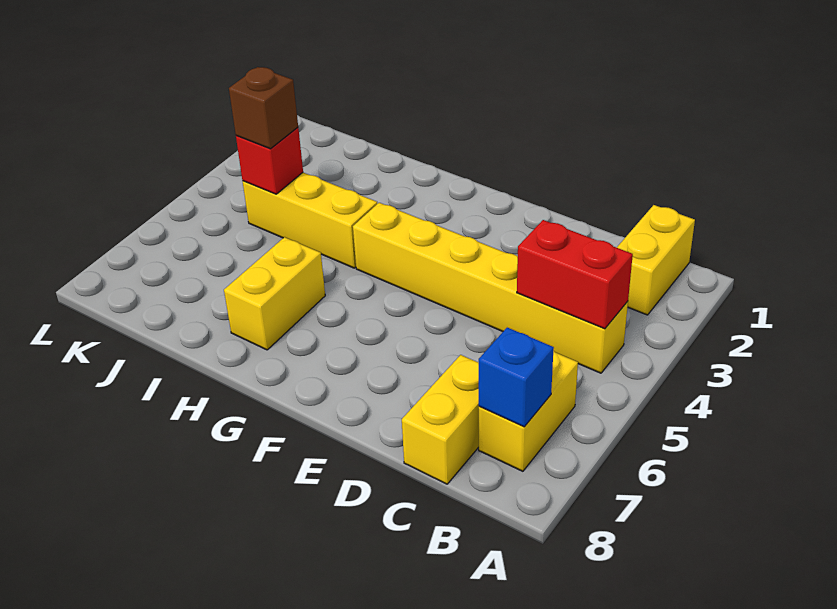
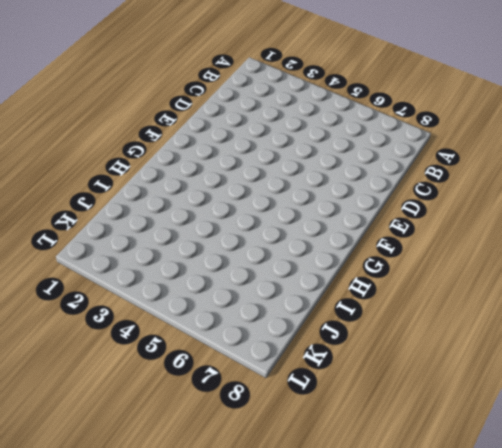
none -> yellow 1x2 brick [617,205,695,315]
none -> yellow 1x6 brick [353,203,628,373]

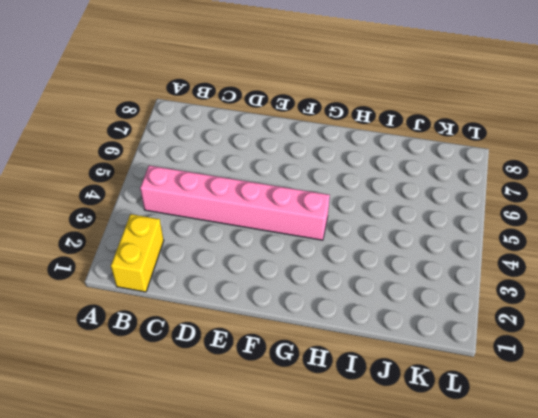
pink 1x6 brick [140,166,330,240] -> yellow 1x6 brick [353,203,628,373]
none -> yellow 1x2 brick [479,351,578,471]
none -> yellow 1x2 brick [402,355,479,484]

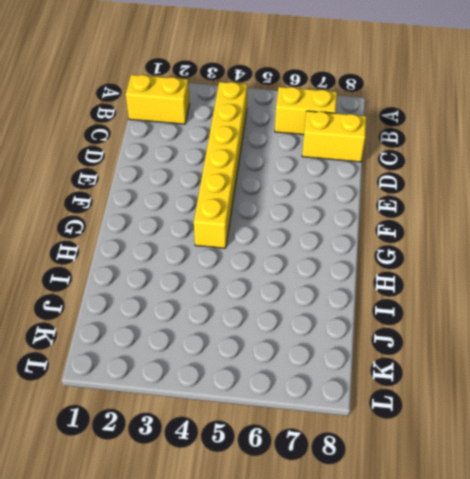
none -> yellow 1x3 brick [243,173,377,268]
none -> yellow 1x2 brick [224,237,325,350]

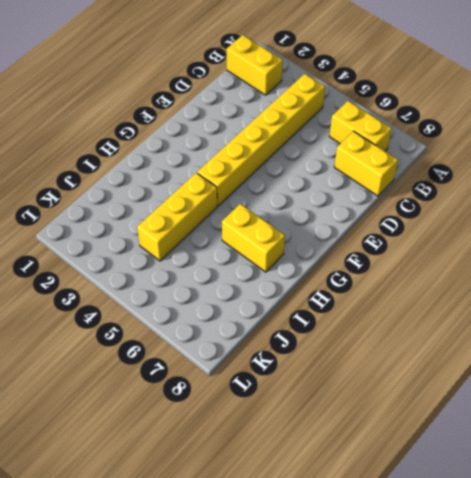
none -> red 1x2 brick [517,220,633,329]
none -> blue 1x1 brick [479,328,554,427]

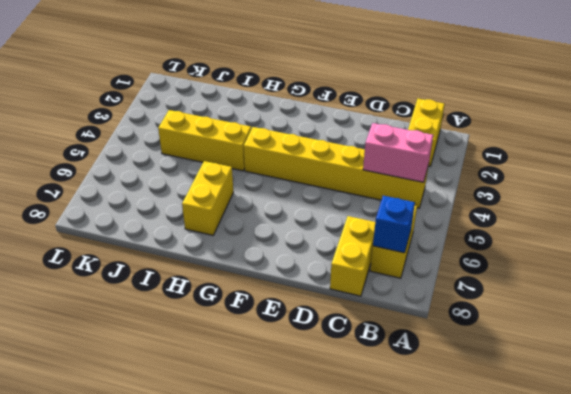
pink 1x2 brick [363,123,433,182] -> red 1x2 brick [517,220,633,329]
none -> red 1x1 brick [236,127,303,194]
none -> brown 1x1 brick [229,67,298,149]

